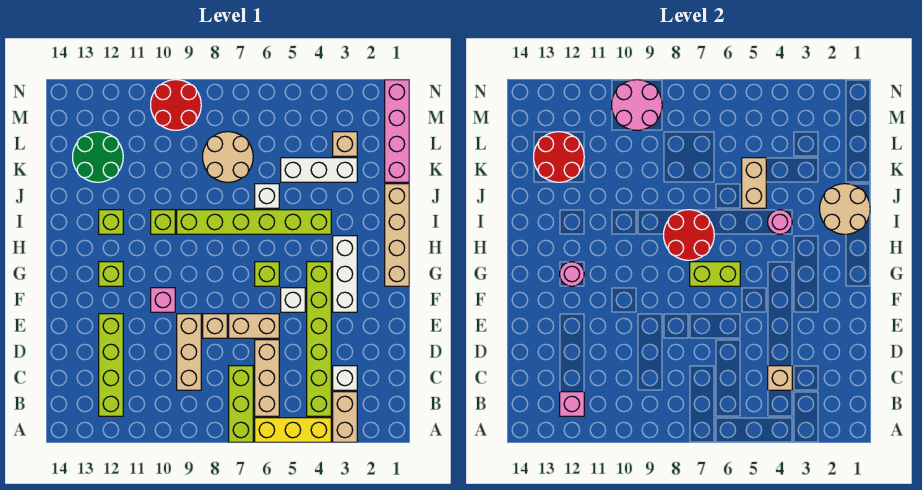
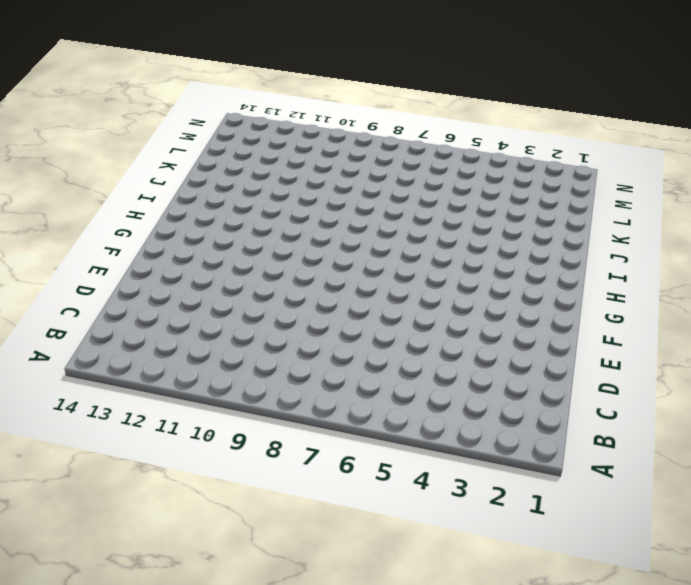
none -> tan 1x2 brick [333,392,357,442]
none -> yellow 1x3 brick [255,418,331,442]
none -> lime 1x3 brick [229,366,253,442]
none -> lime 1x6 brick [307,262,331,416]

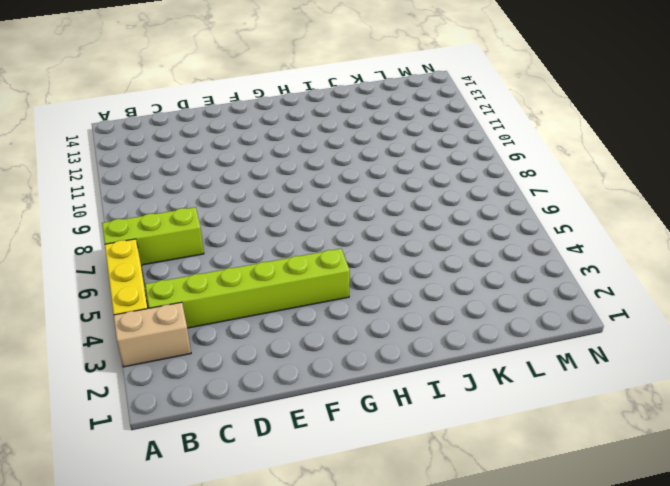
none -> tan 1x3 brick [255,340,279,416]
none -> lime 1x4 brick [99,314,123,416]
none -> white 1x1 brick [333,366,357,390]
none -> tan 1x3 brick [177,314,201,390]

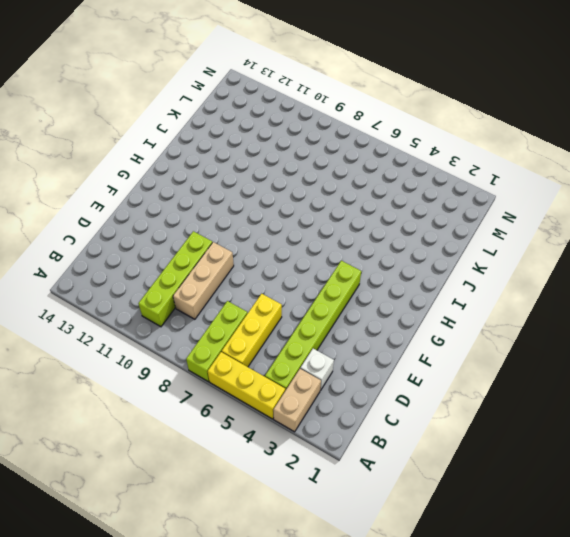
yellow 1x3 brick [222,294,282,367] -> tan 1x3 brick [255,340,279,416]
lime 1x4 brick [138,231,212,327] -> lime 1x4 brick moved to [99,314,123,416]
none -> tan 1x2 brick [229,314,279,338]
none -> tan 1x1 brick [203,314,227,338]
none -> white 1x3 brick [333,236,357,312]
none -> white 1x1 brick [281,288,305,312]

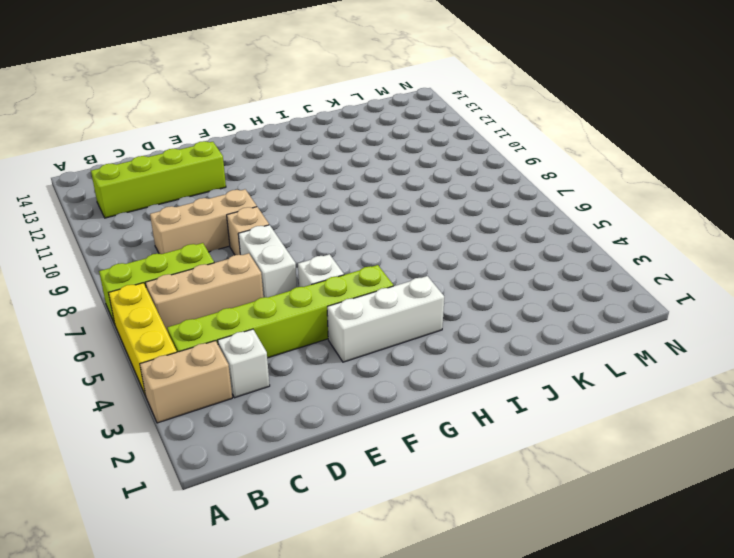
white 1x2 brick [238,225,297,298] -> tan 1x2 brick [229,314,279,338]
none -> pink 1x1 brick [151,288,175,312]
none -> tan 1x4 brick [385,184,409,286]
none -> lime 1x1 brick [255,262,279,286]
none -> lime 1x1 brick [99,262,123,286]

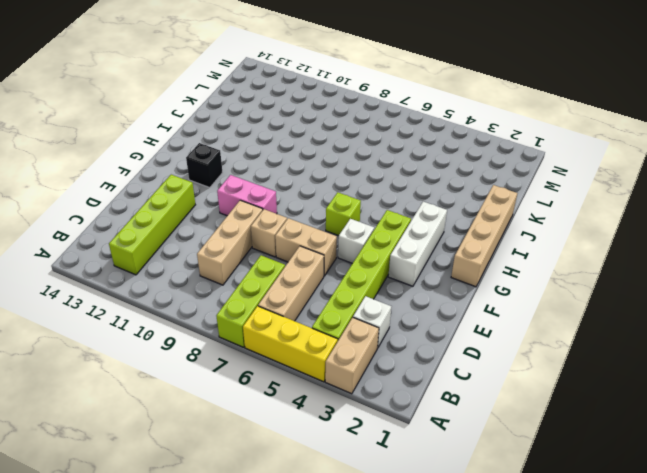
pink 1x2 brick [217,175,277,216] -> pink 1x1 brick [151,288,175,312]
black 1x1 brick [186,143,223,188] -> lime 1x1 brick [99,262,123,286]
none -> lime 1x6 brick [177,210,331,234]
none -> lime 1x1 brick [151,210,175,234]
none -> lime 1x1 brick [99,210,123,234]
none -> white 1x1 brick [255,184,279,208]

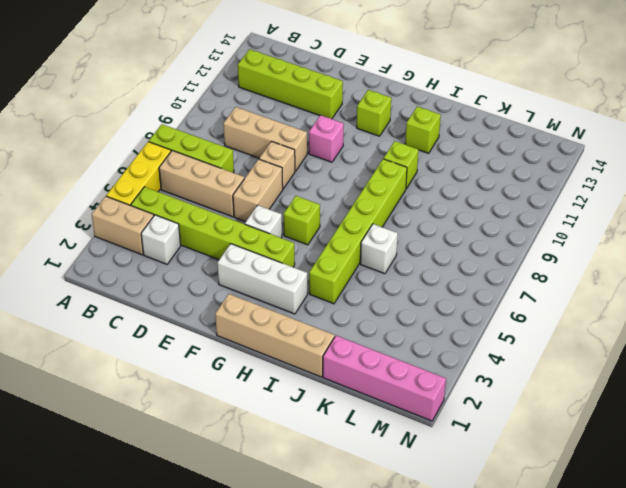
none -> white 1x3 brick [281,158,357,182]
none -> tan 2x2 round brick [203,132,253,182]
none -> green 2x2 round brick [73,132,123,182]
none -> tan 1x1 brick [333,132,357,156]

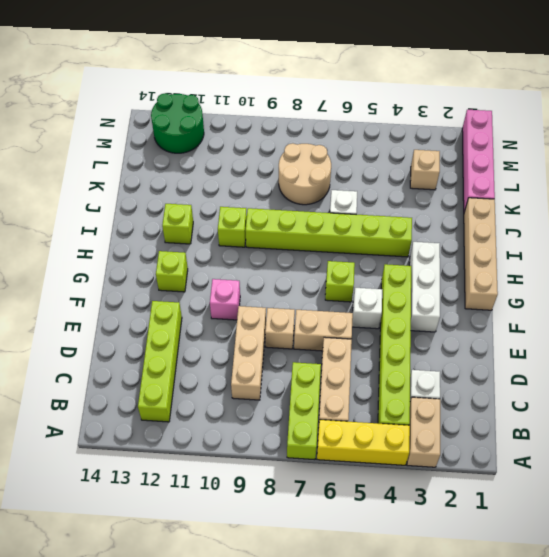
green 2x2 round brick [151,93,204,153] -> green 2x2 round brick moved to [73,132,123,182]
none -> white 1x3 brick [281,158,357,182]
none -> red 2x2 round brick [151,80,201,130]
none -> pink 1x1 brick [560,392,584,416]
none -> tan 1x1 brick [768,366,792,390]

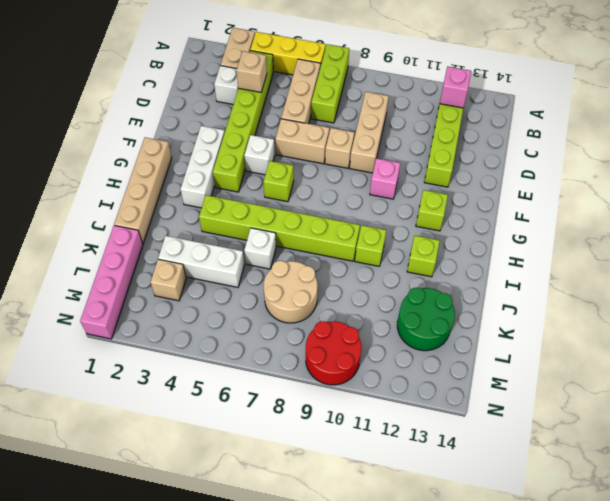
none -> lime 1x2 brick [690,262,740,286]
none -> pink 1x1 round brick [560,262,584,286]
none -> red 2x2 round brick [664,210,714,260]
none -> tan 2x2 round brick [820,184,870,234]

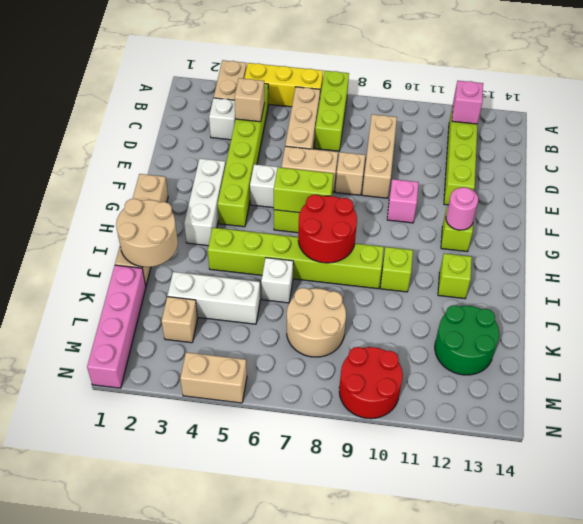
tan 1x2 brick [180,352,247,403] -> tan 1x2 brick turned to [742,158,766,208]
none -> pink 1x1 round brick [768,210,792,234]
none -> red 2x2 round brick [534,132,584,182]
none -> pink 2x2 round brick [612,80,662,130]

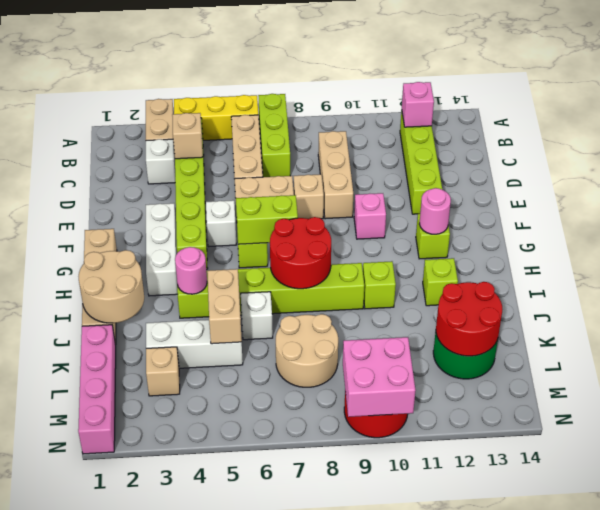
pink 2x2 brick [343,337,416,417] -> pink 2x2 round brick [612,80,662,130]

